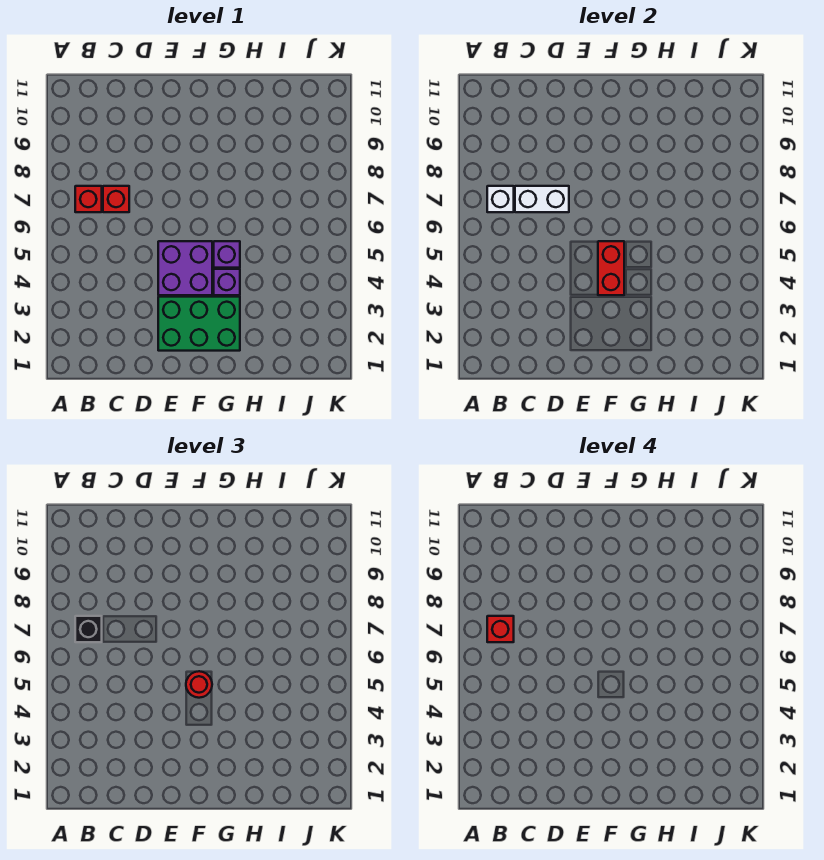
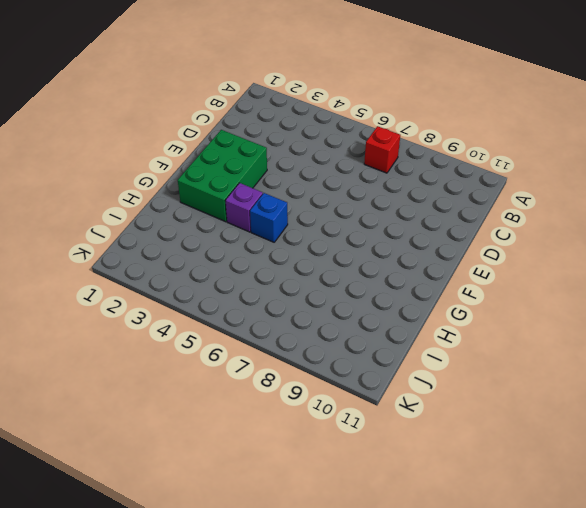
blue 1x1 brick [250,193,288,242] -> purple 1x1 brick [214,241,240,268]
none -> red 1x1 brick [103,186,129,212]
none -> purple 2x2 brick [158,241,212,295]
none -> white 1x1 brick [487,186,514,212]

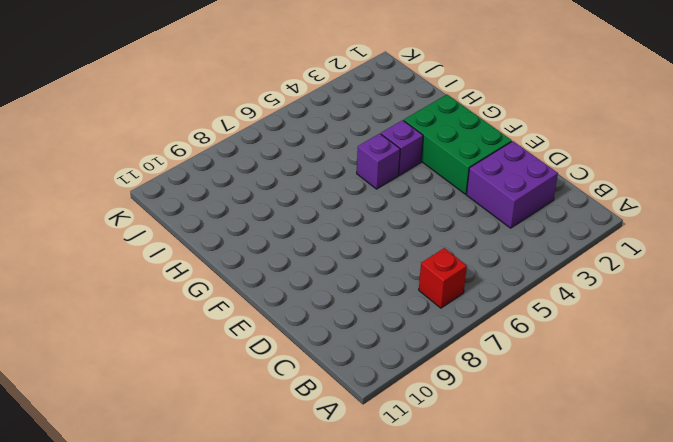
purple 2x2 brick [467,141,558,228] -> purple 2x2 brick moved to [158,241,212,295]
none -> red 1x1 brick [103,186,129,212]
none -> white 1x1 brick [487,186,514,212]
none -> white 1x2 brick [515,186,569,212]

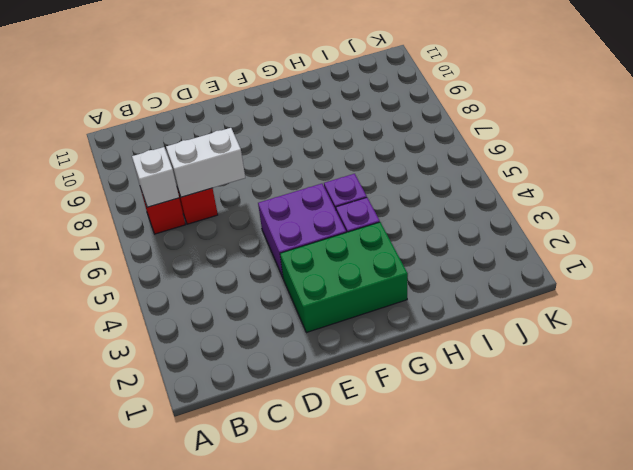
none -> red 1x2 brick [598,241,624,295]
none -> black 1x1 brick [75,616,102,642]
none -> red 1x1 round brick [186,671,212,698]

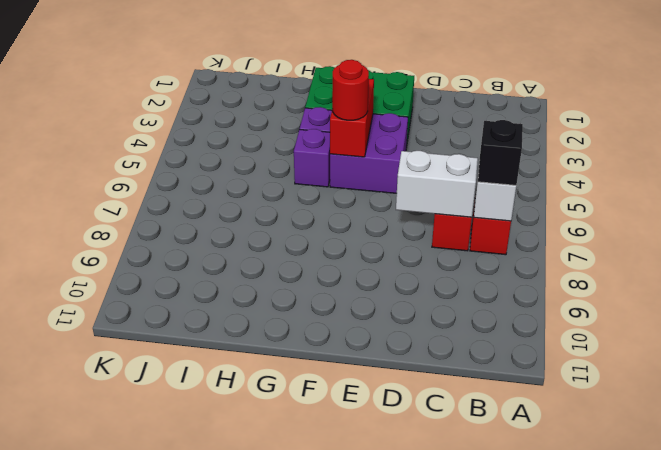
none -> red 1x1 brick [487,616,514,642]

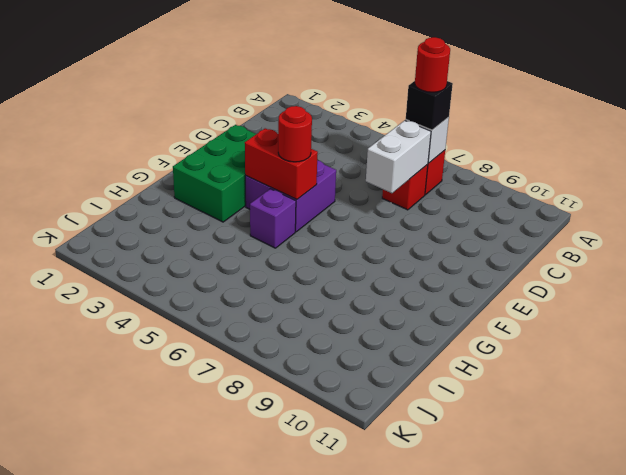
red 1x1 round brick [415,37,450,92] -> red 1x1 brick [487,616,514,642]
none -> purple 1x1 brick [214,269,240,295]

